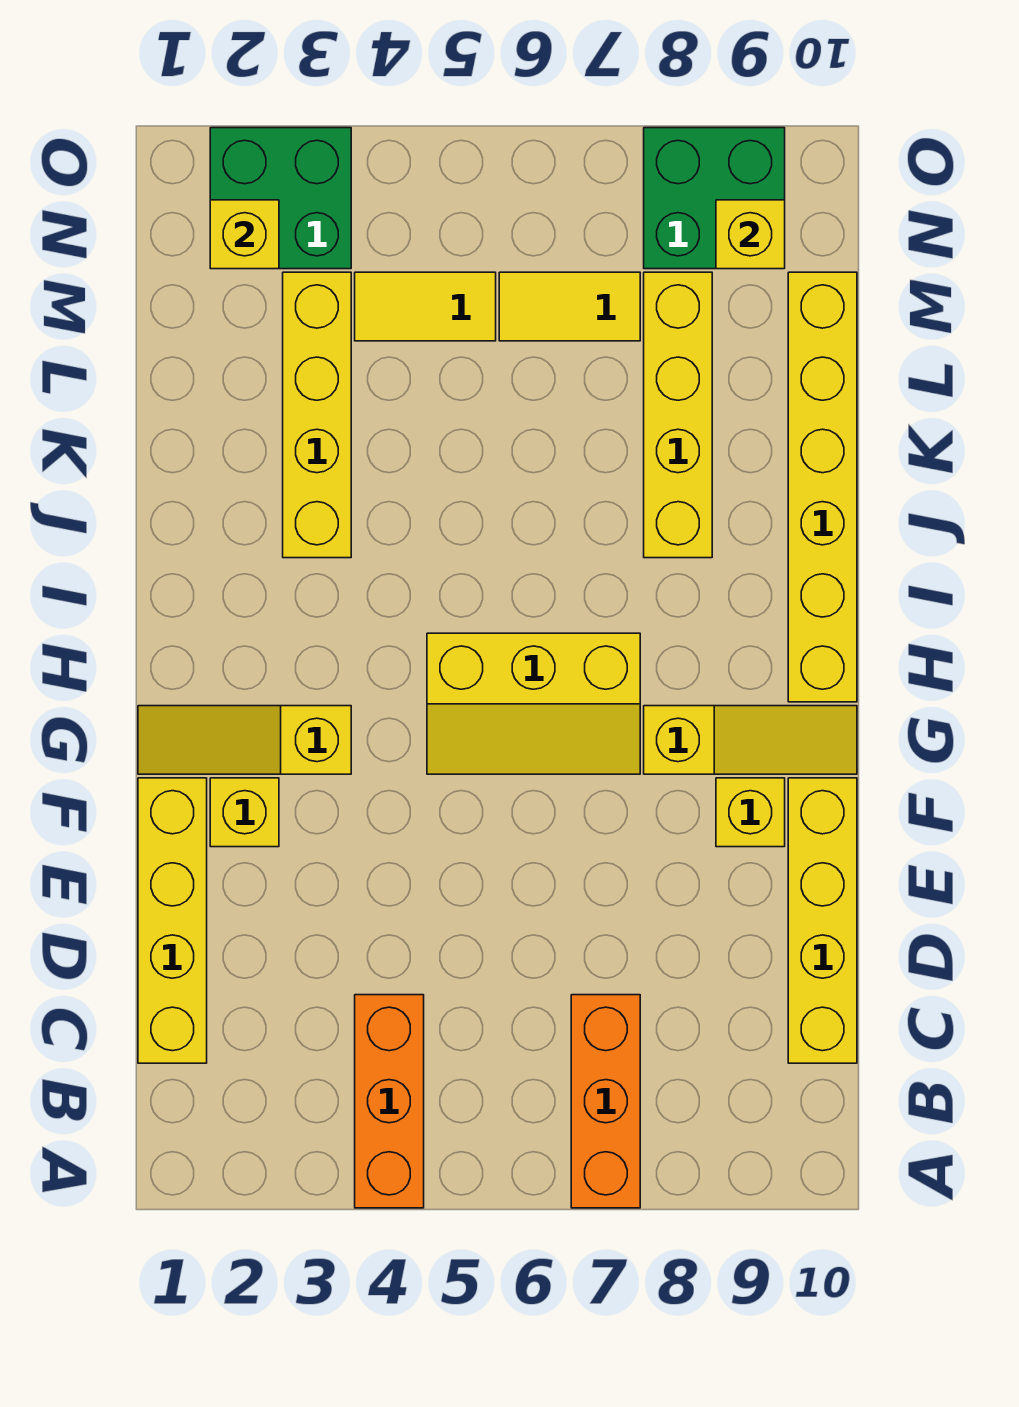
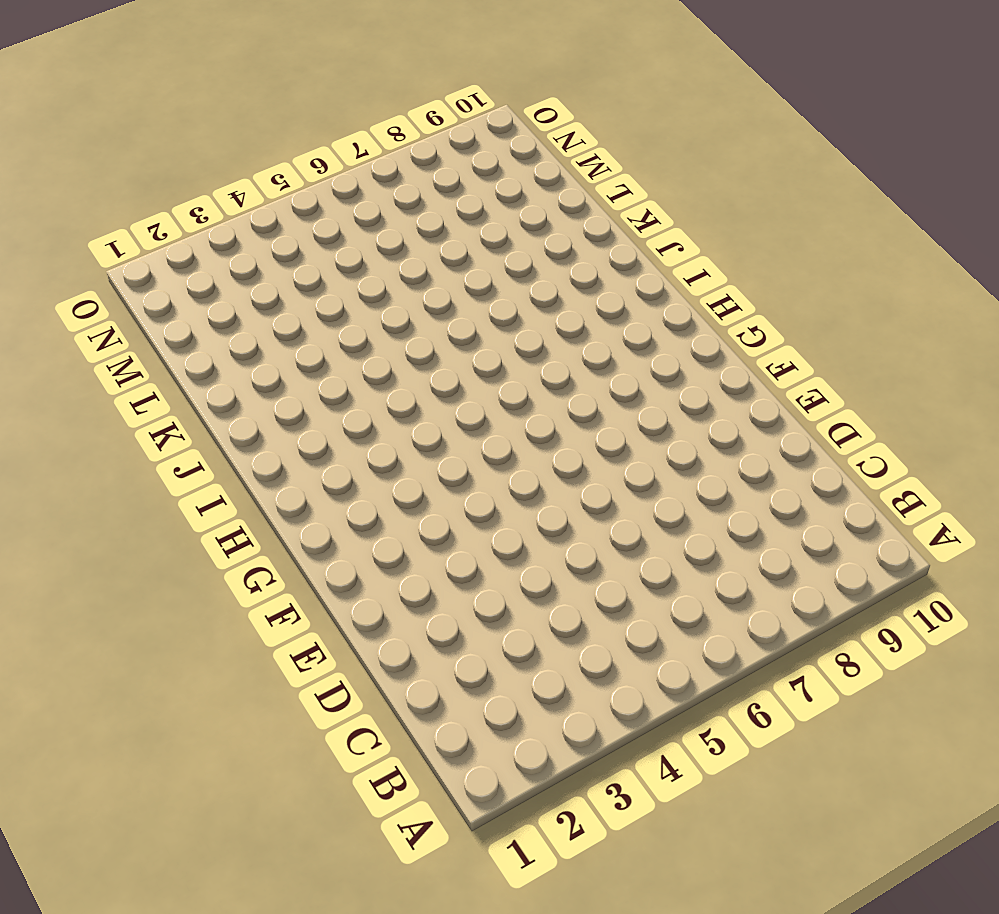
none -> orange 1x3 brick [355,995,424,1208]
none -> orange 1x3 brick [571,995,640,1208]
none -> yellow 1x4 brick [138,778,207,1063]

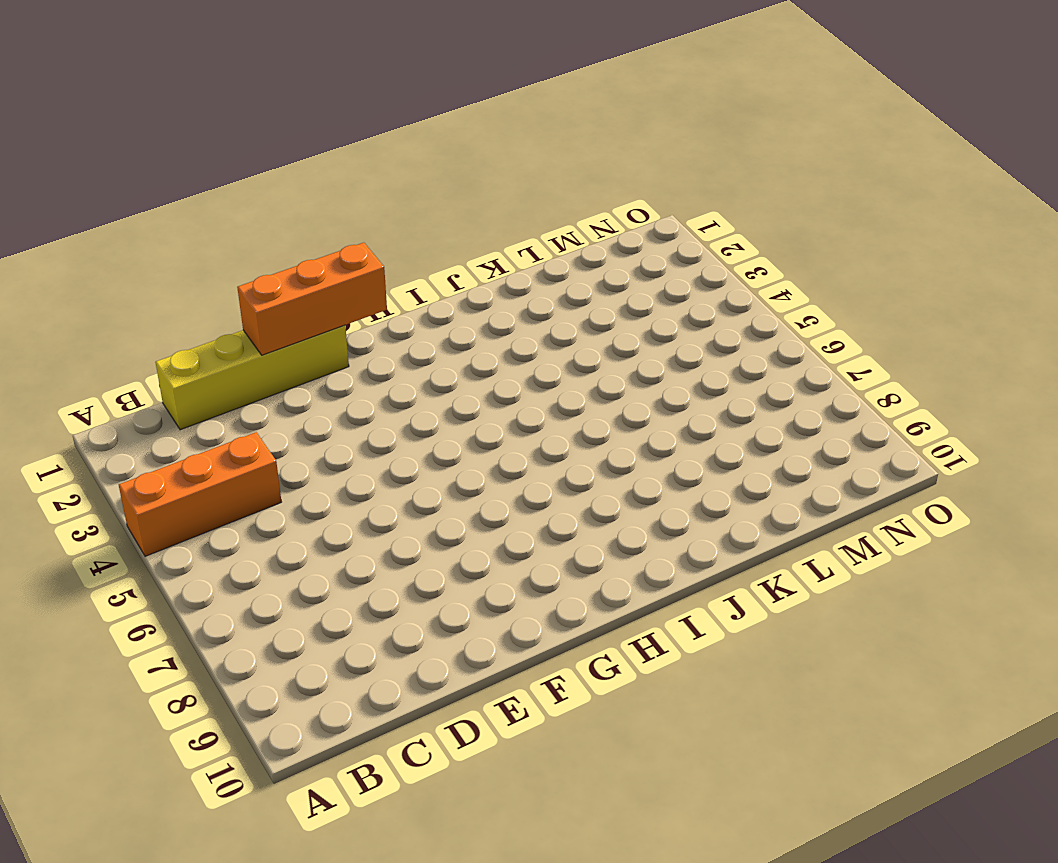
orange 1x3 brick [237,243,387,355] -> orange 1x3 brick moved to [571,995,640,1208]
none -> yellow 1x4 brick [788,778,857,1063]
none -> yellow 1x1 brick [210,778,279,847]
none -> yellow 1x1 brick [716,778,785,847]

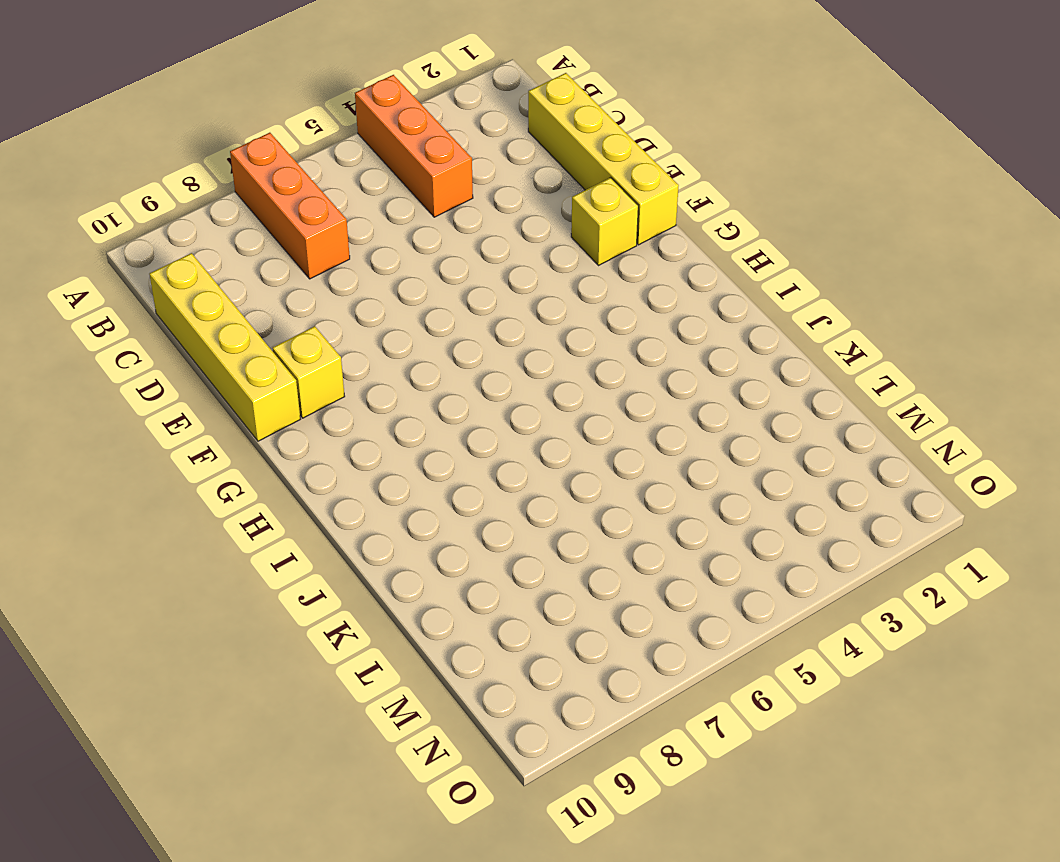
none -> yellow 1x3 slope [138,706,351,774]
none -> yellow 2x3 slope [427,633,640,774]
none -> yellow 1x3 slope [644,706,857,774]

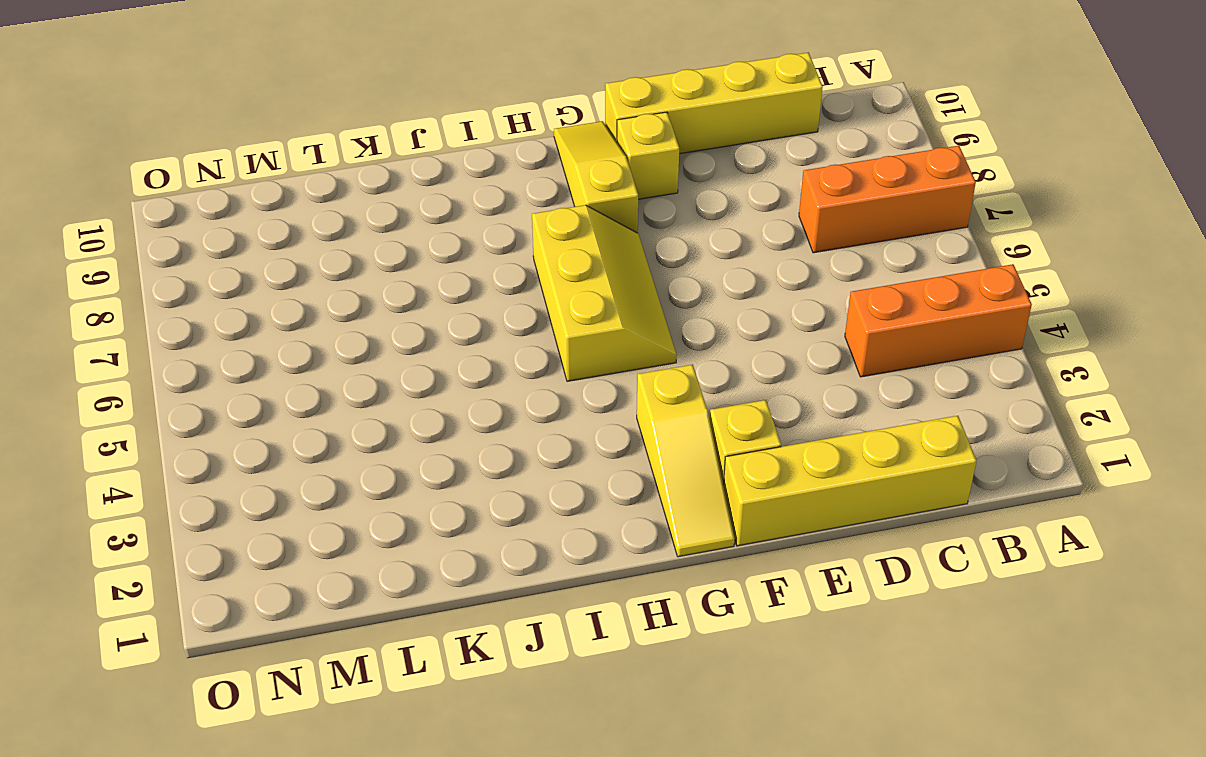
none -> yellow 1x6 brick [788,272,857,702]
none -> yellow 1x4 brick [283,272,351,558]
none -> yellow 1x4 brick [644,272,712,558]

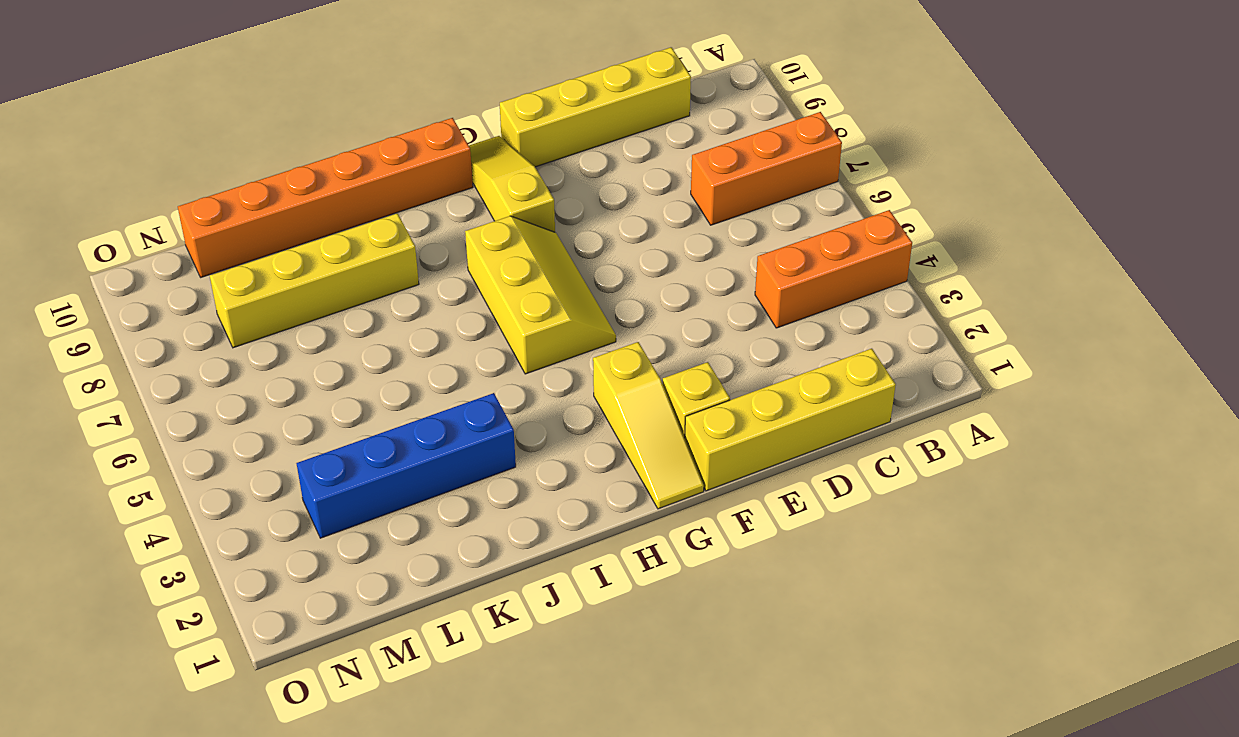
orange 1x6 brick [178,118,473,277] -> yellow 1x6 brick [788,272,857,702]
blue 1x4 brick [296,393,516,538] -> yellow 1x4 brick [283,272,351,558]
none -> yellow 1x1 brick [716,778,785,847]
none -> yellow 1x2 tile [355,272,496,341]
none -> yellow 1x2 tile [499,272,640,341]

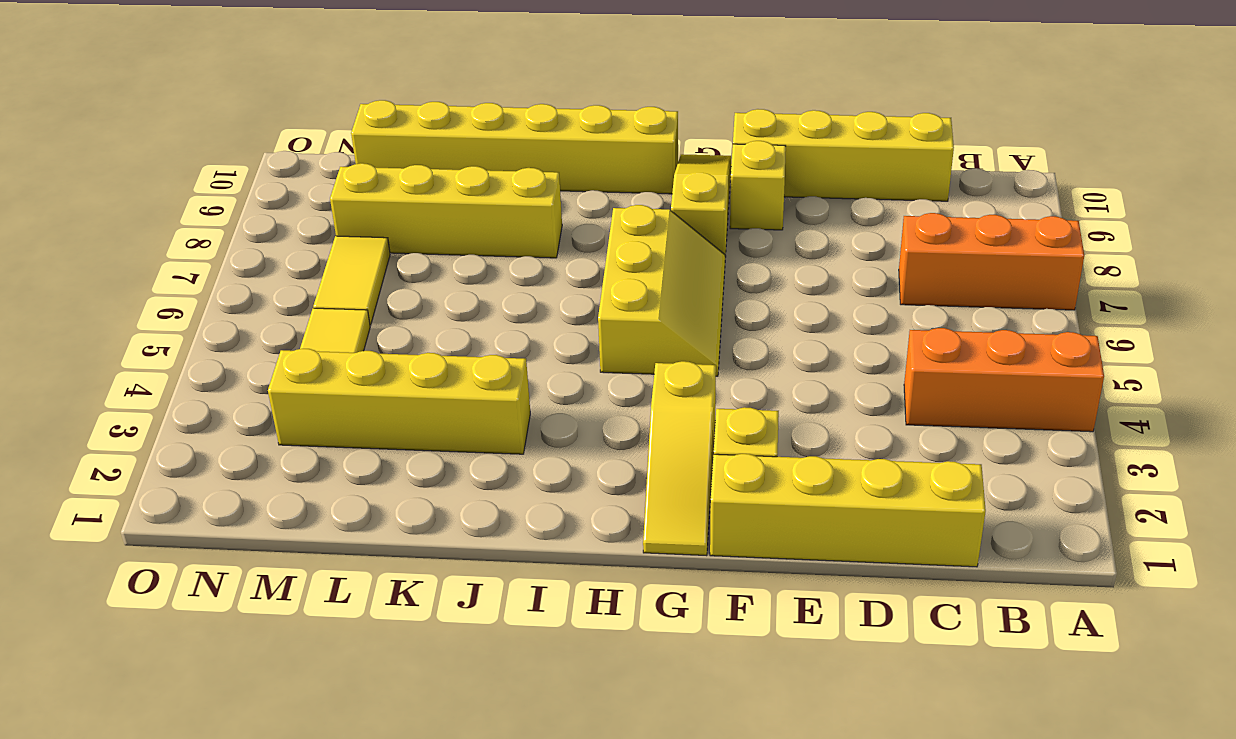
none -> green 2x2 brick [210,128,351,269]
none -> green 2x2 brick [644,128,785,269]
none -> yellow 1x1 brick [210,200,279,269]

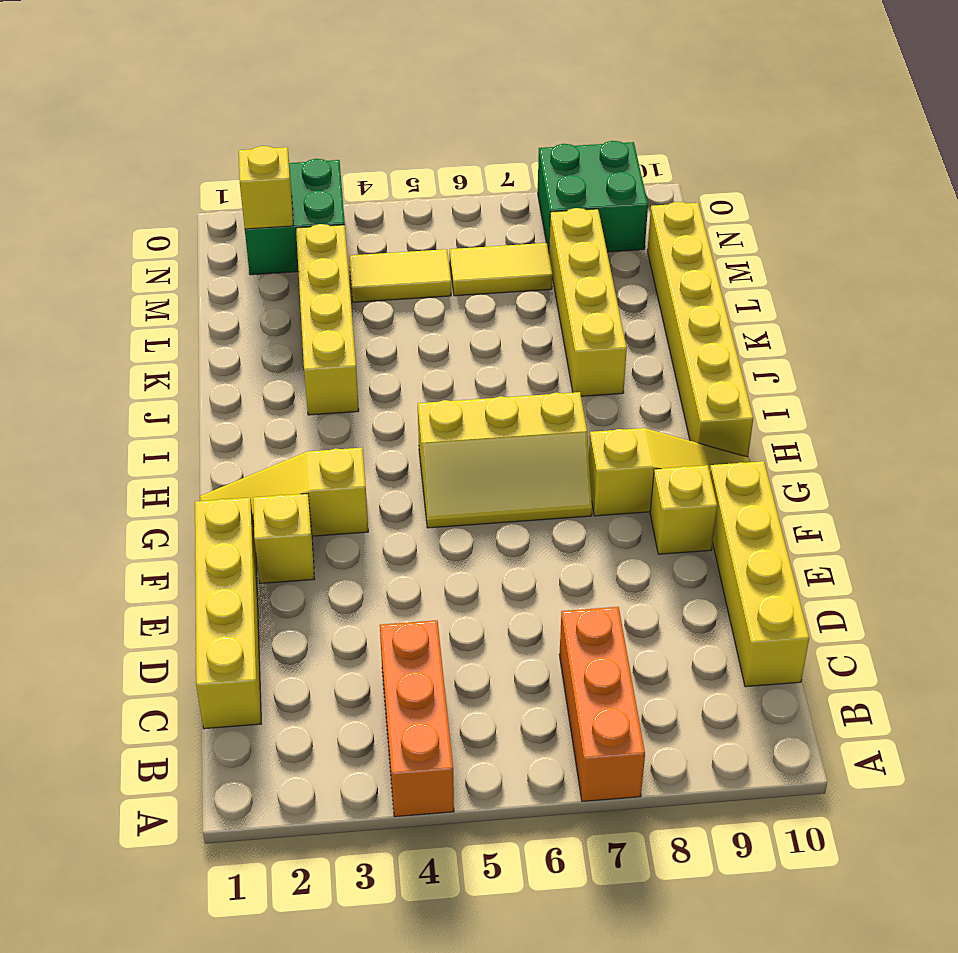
none -> yellow 1x1 brick [716,200,785,269]

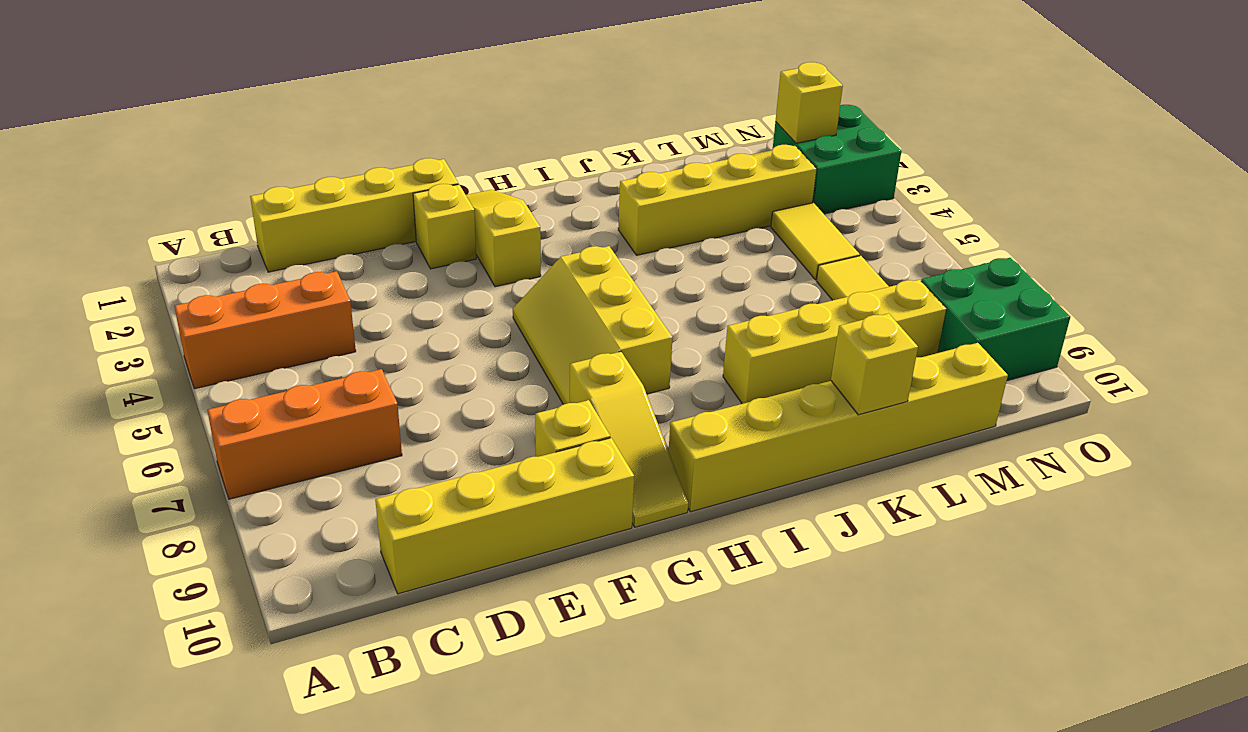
yellow 1x1 brick [831,313,918,415] -> yellow 1x1 brick moved to [716,200,785,269]

